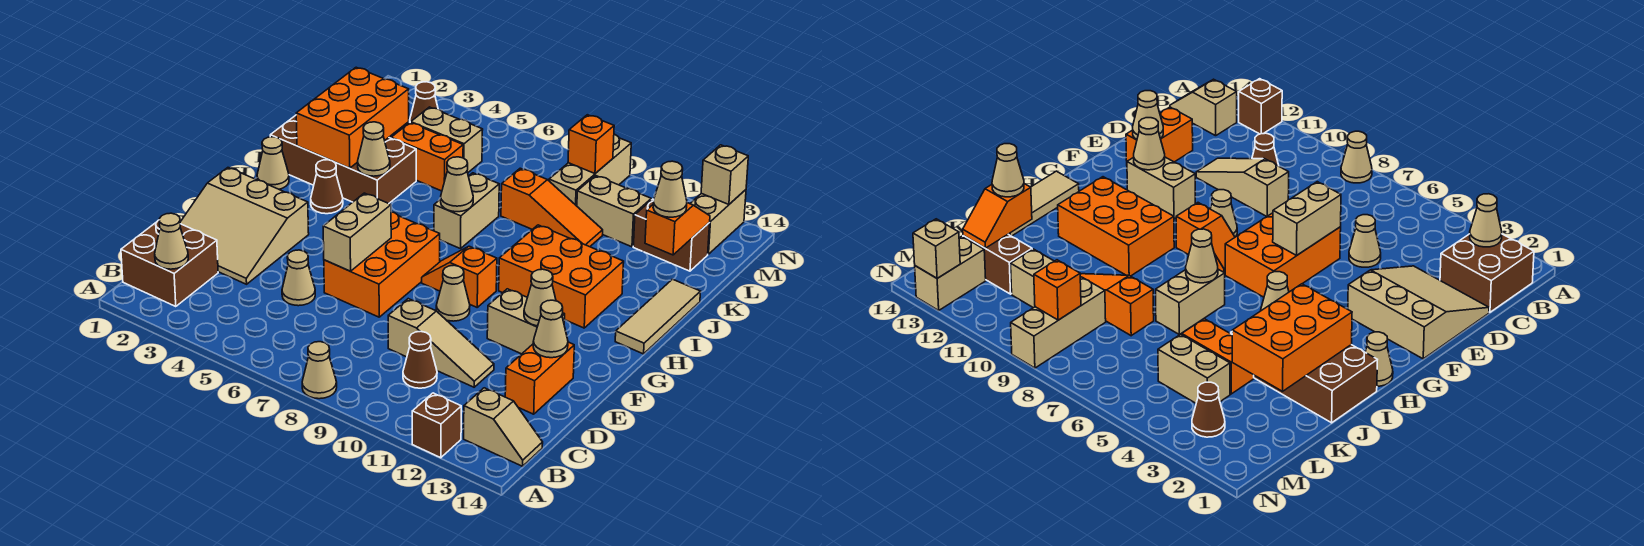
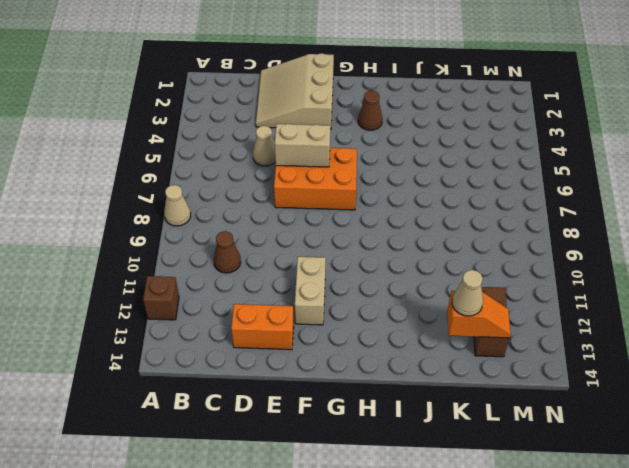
none -> brown 2x2 brick [121,220,218,307]
none -> tan 1x2 slope [464,388,543,466]
none -> tan 1x3 slope [388,299,494,387]
none -> tan 1x1 cone [436,265,470,321]

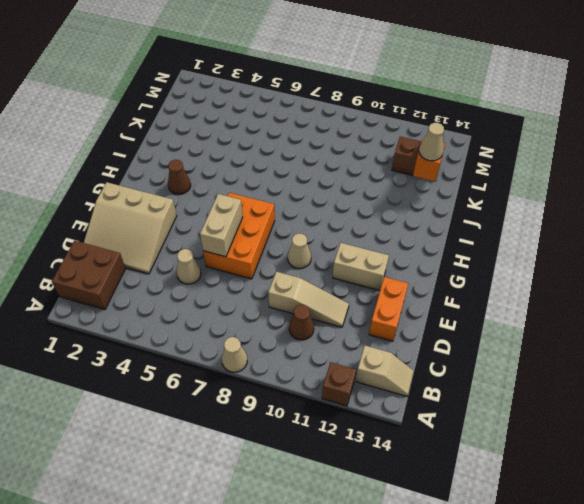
none -> orange 1x2 slope [422,246,497,307]
none -> tan 1x1 cone [257,137,289,189]
none -> orange 2x3 brick [499,225,624,328]
none -> tan 1x3 tile [615,279,701,354]

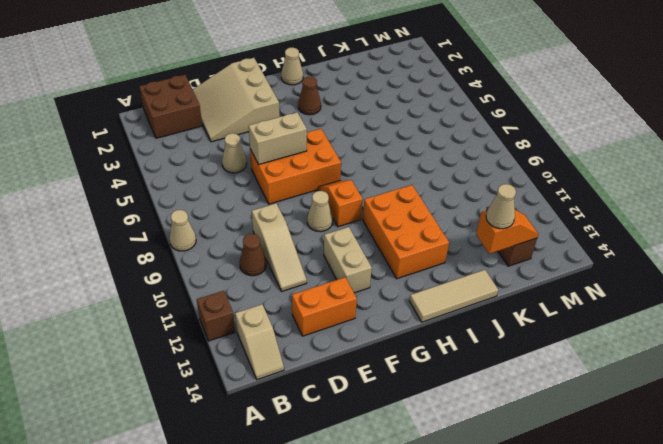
none -> brown 2x4 brick [270,115,416,203]
none -> tan 1x2 brick [434,173,499,249]
none -> orange 1x2 brick [391,123,463,191]
none -> orange 1x3 slope [501,168,603,247]

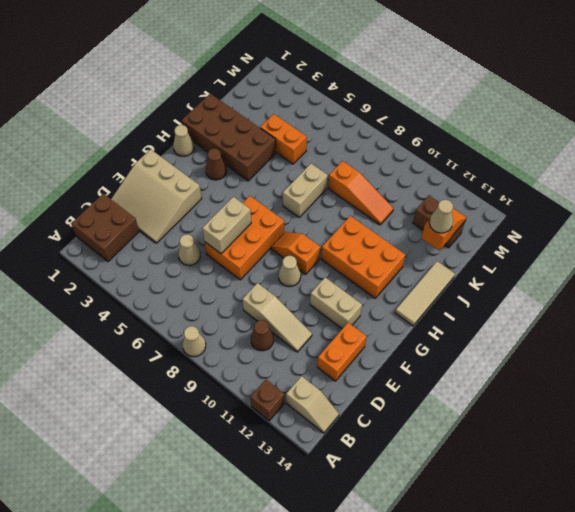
none -> tan 1x2 brick [411,107,483,173]
none -> tan 1x3 brick [549,134,631,206]
none -> tan 1x2 brick [577,176,651,247]
none -> brown 1x1 cone [410,82,438,123]

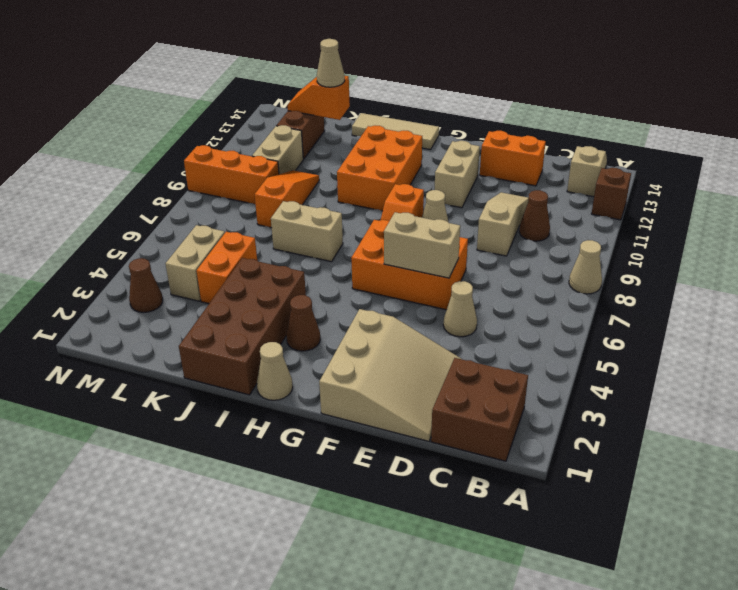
orange 1x3 brick [184,145,279,204] -> tan 1x3 brick [549,134,631,206]
none -> tan 1x2 brick [690,190,746,254]
none -> tan 1x1 cone [155,213,188,269]
none -> tan 1x1 cone [533,300,568,358]
none -> tan 1x1 cone [524,269,556,326]

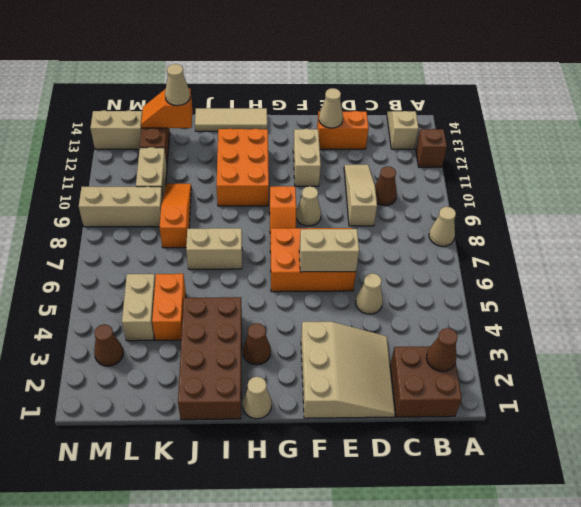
brown 1x1 cone [426,328,458,372] -> tan 1x1 cone [155,213,188,269]
none -> tan 1x1 cone [524,269,556,326]
none -> orange 2x3 brick [296,67,409,168]
none -> tan 1x1 cone [358,122,390,176]
none -> tan 1x1 cone [441,157,473,212]

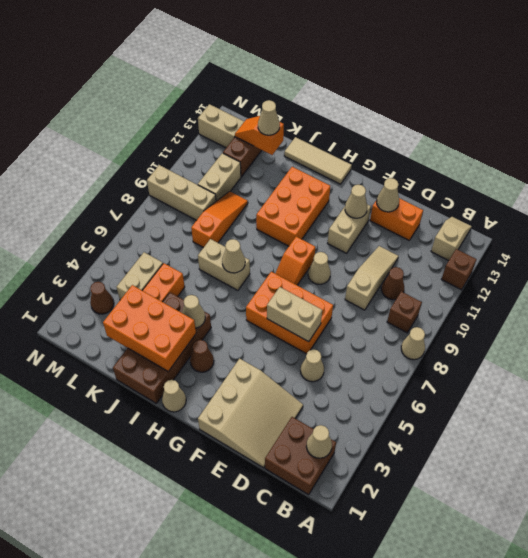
brown 1x1 brick [387,292,422,333] -> none
none -> orange 1x1 brick [568,115,614,174]
none -> tan 1x1 brick [701,145,748,204]

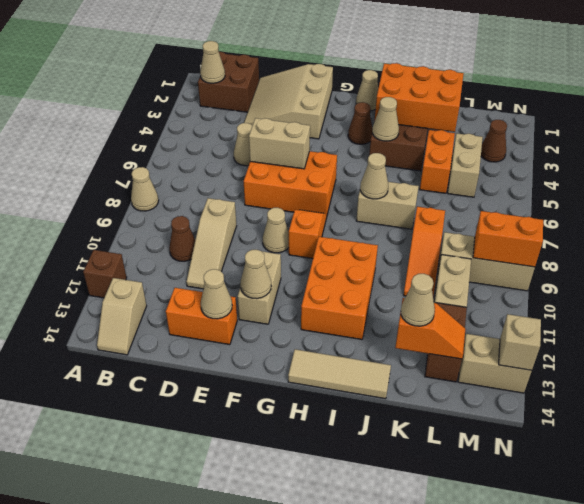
orange 1x2 brick [473,211,543,267] -> orange 1x1 brick [568,115,614,174]

